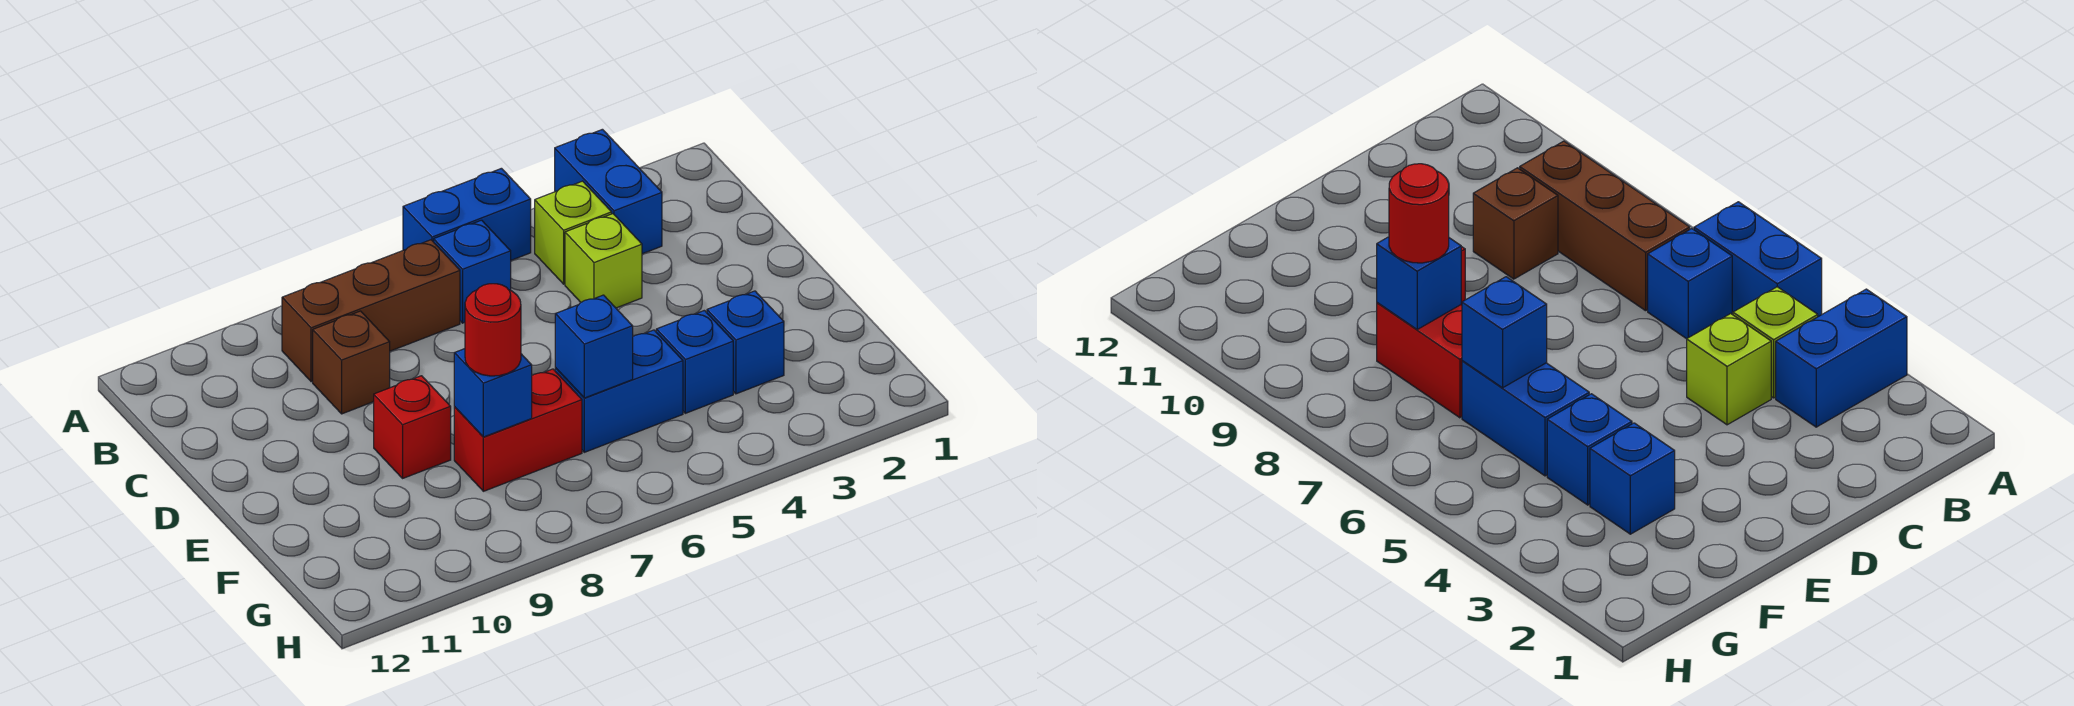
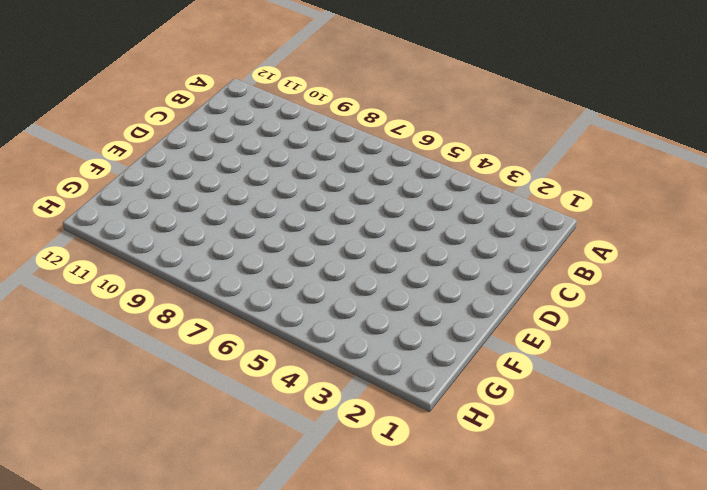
none -> blue 1x2 brick [555,129,662,254]
none -> blue 1x2 brick [403,168,531,260]
none -> lime 1x1 brick [535,181,612,284]

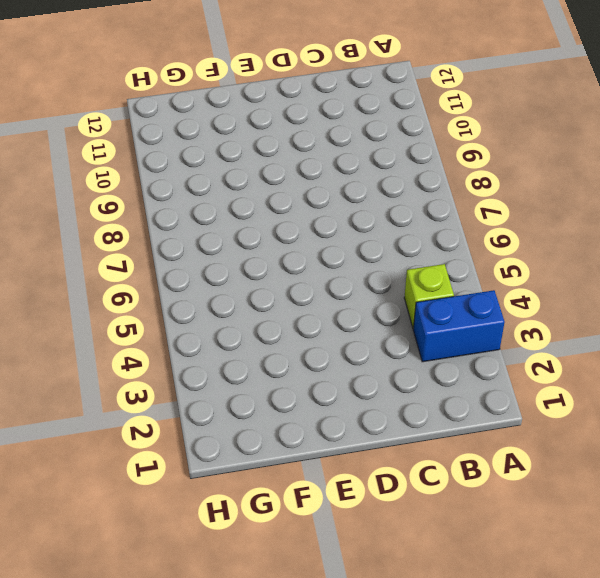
none -> blue 1x2 brick [403,168,531,260]
none -> blue 1x1 brick [434,220,511,323]
none -> brown 1x3 brick [282,240,460,382]

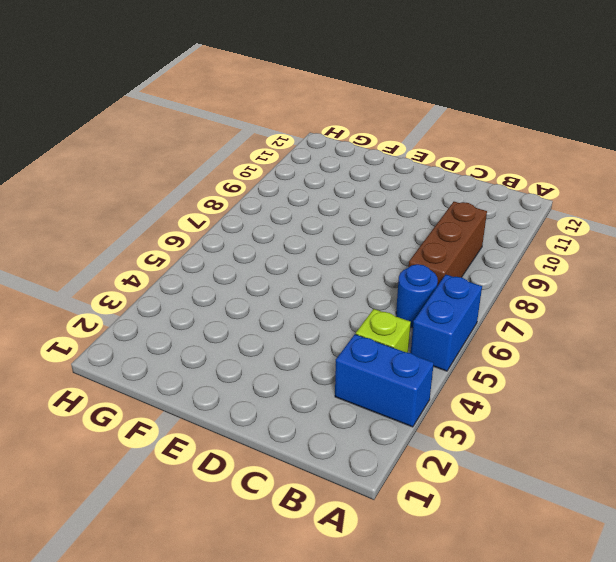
blue 1x1 round brick [396,264,438,328] -> blue 1x1 brick [434,220,511,323]
none -> lime 1x1 brick [565,214,642,308]
none -> brown 1x1 brick [313,311,390,414]
none -> red 1x1 brick [374,376,451,478]

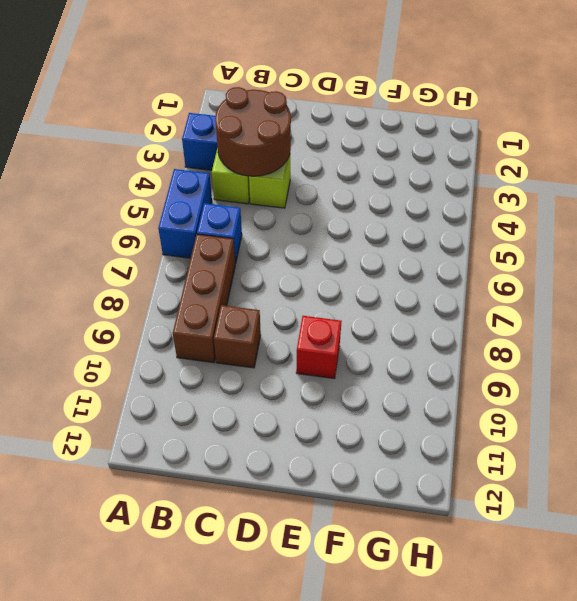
brown 2x2 round brick [215,87,291,176] -> none
none -> blue 1x1 brick [707,291,784,394]
none -> blue 1x1 brick [656,310,733,413]
none -> blue 1x2 brick [555,330,683,452]

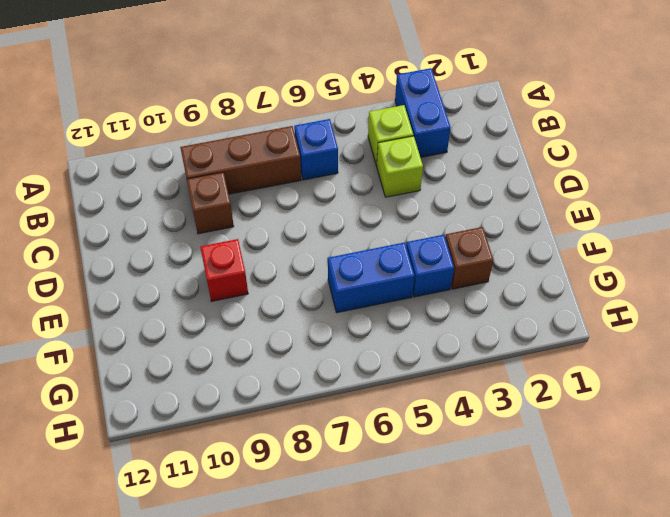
brown 1x1 brick [445,227,493,289] -> blue 1x1 brick [707,291,784,394]
none -> blue 1x2 brick [403,168,531,260]
none -> red 1x2 brick [454,369,582,491]
none -> blue 1x1 brick [555,295,633,398]

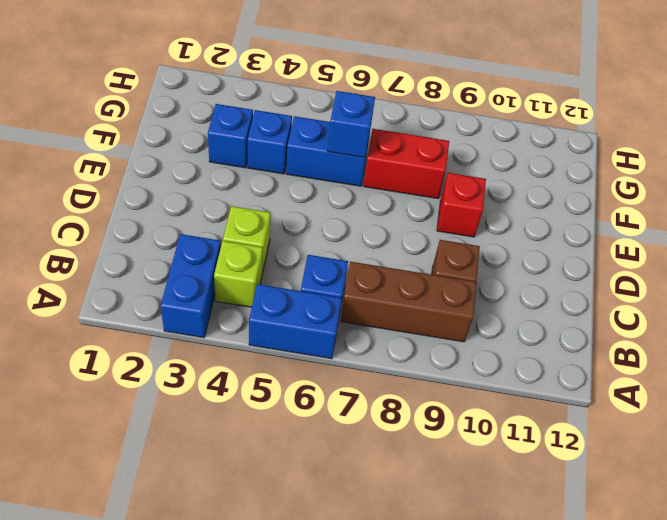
none -> blue 1x1 brick [454,349,532,437]
none -> red 1x1 round brick [465,284,521,376]

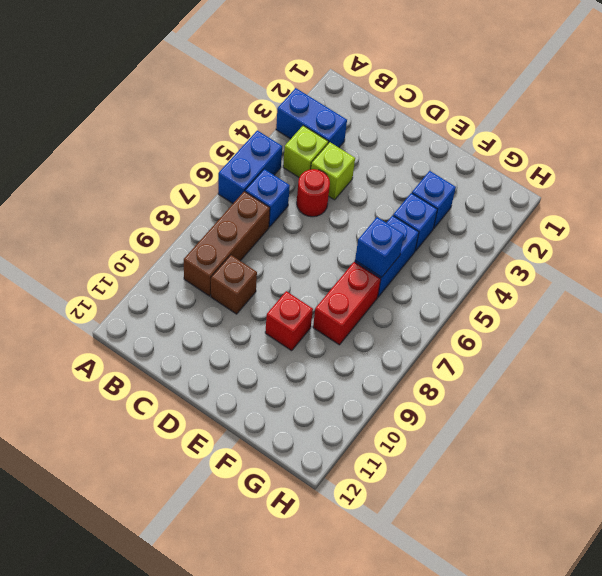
red 1x1 round brick [297,169,330,217] -> red 1x1 round brick moved to [465,284,521,376]
none -> blue 1x1 brick [454,349,532,437]

